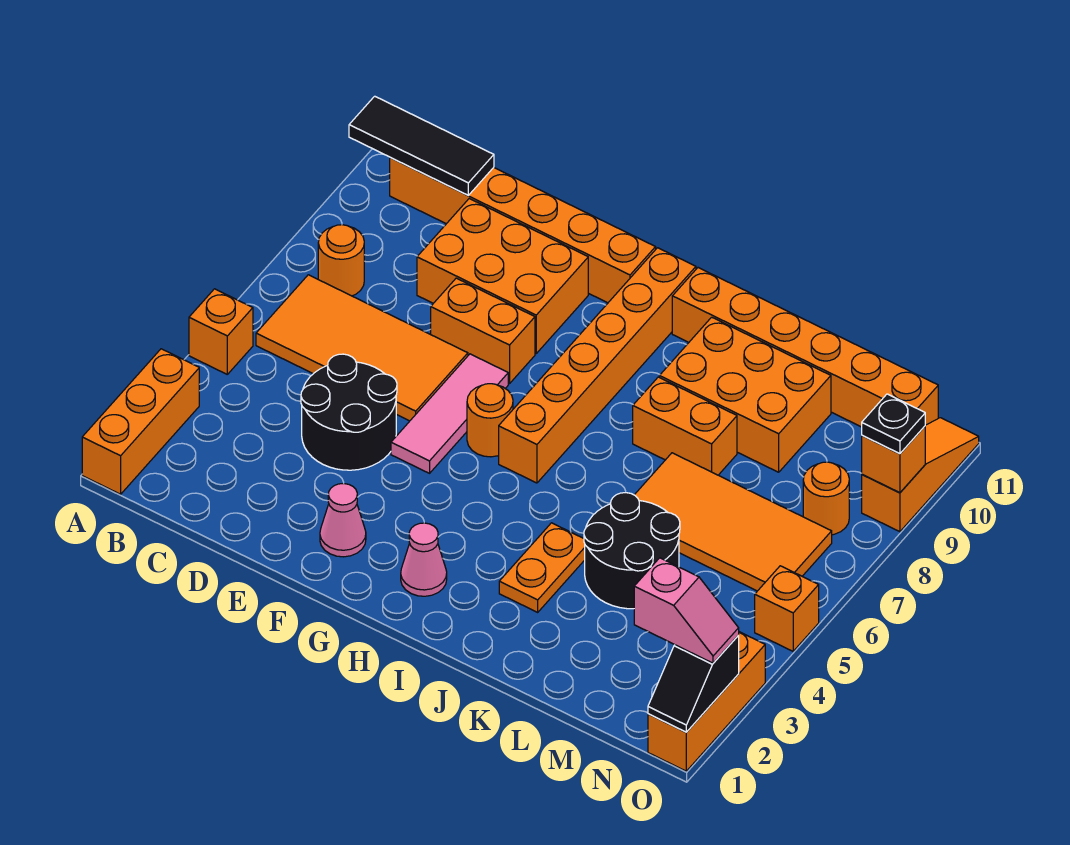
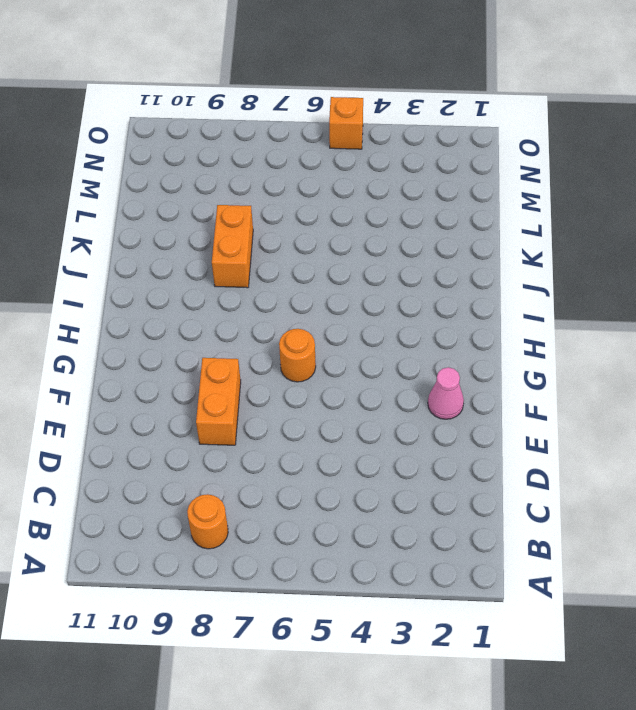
none -> orange 1x3 brick [82,349,199,494]
none -> orange 1x1 brick [189,289,253,374]
none -> orange 2x4 tile [256,275,468,421]

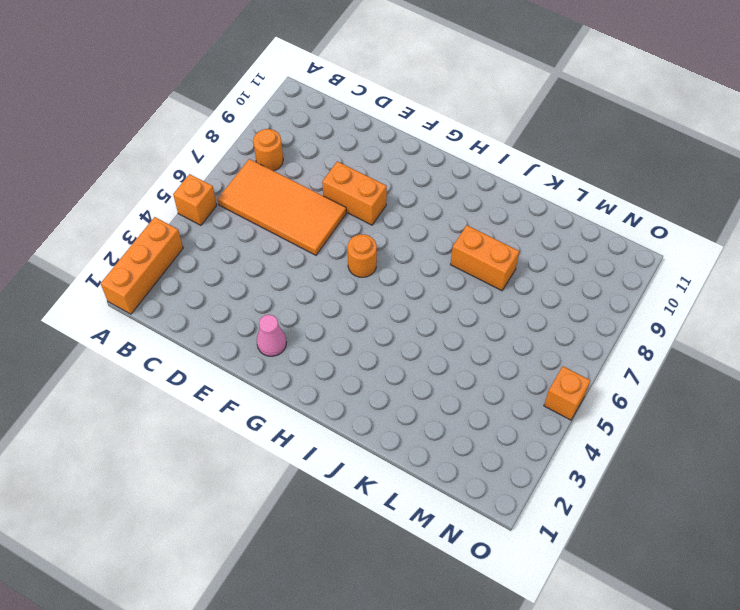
none -> orange 1x6 brick [390,157,656,303]
none -> black 2x2 round brick [301,354,397,470]
none -> orange 2x3 brick [417,199,588,353]

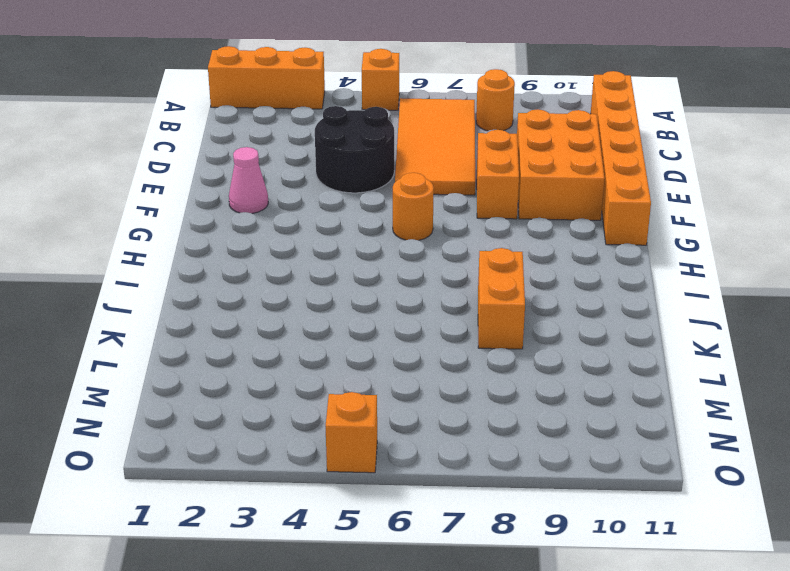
none -> pink 1x3 tile [391,354,508,473]
none -> pink 1x1 cone [401,523,447,596]
none -> orange 1x6 brick [499,248,696,483]

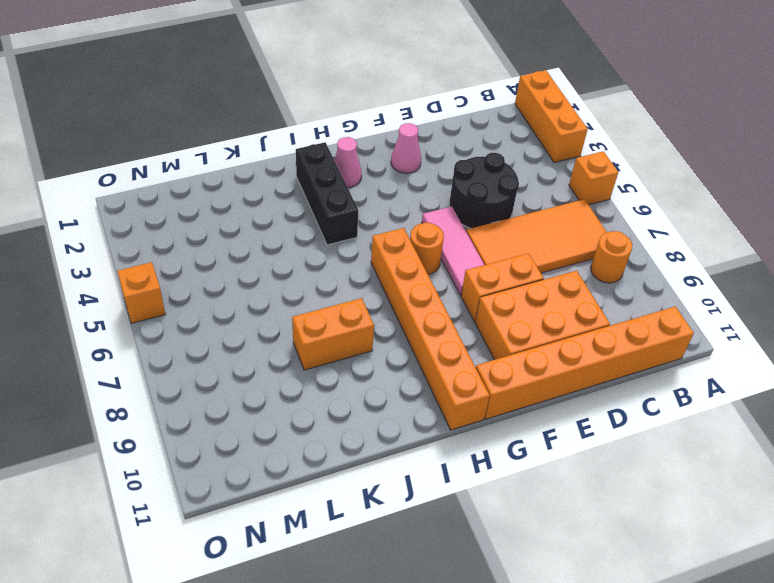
black 1x3 brick [296,142,358,245] -> none
none -> orange 1x6 brick [672,268,938,427]
none -> orange 1x2 plate [499,523,585,612]
none -> orange 2x3 brick [659,317,831,472]

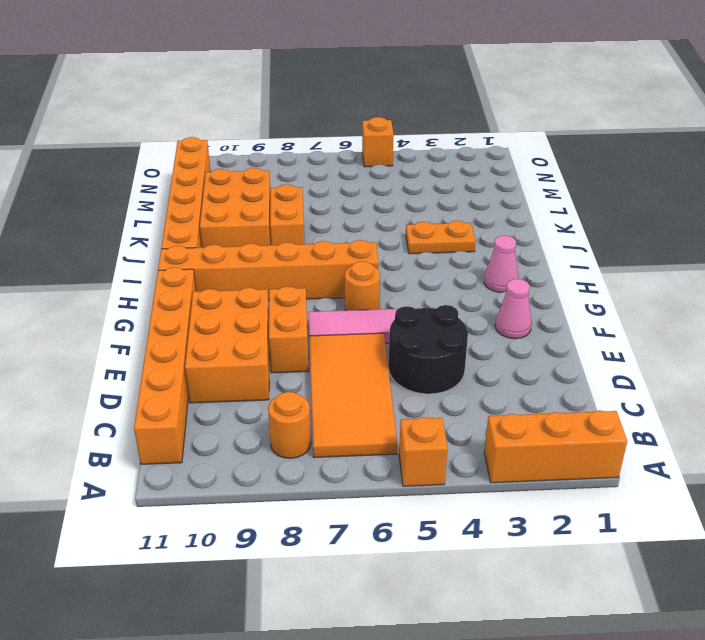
none -> black 2x2 round brick [584,493,680,609]
none -> orange 2x4 tile [635,453,832,591]
none -> orange 1x1 round brick [803,462,849,535]

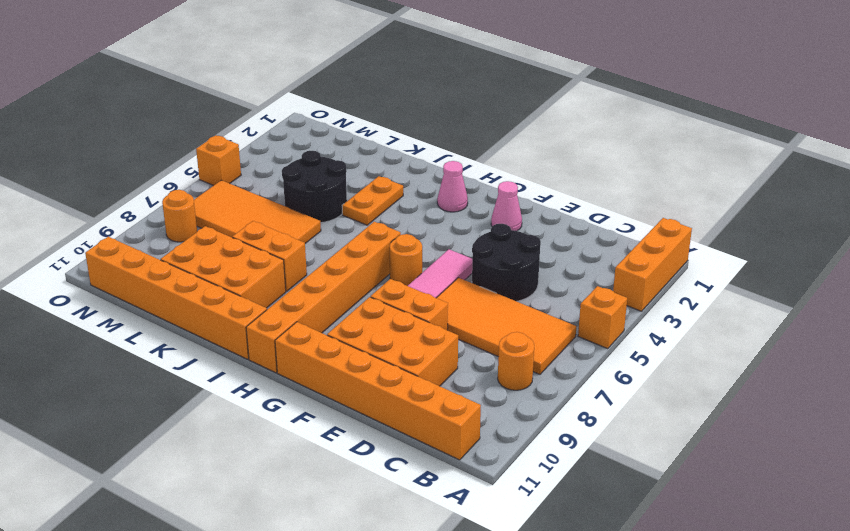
none -> orange 1x3 brick [648,632,765,771]
none -> orange 1x3 slope [862,418,979,532]
none -> black 1x3 tile [349,96,494,195]

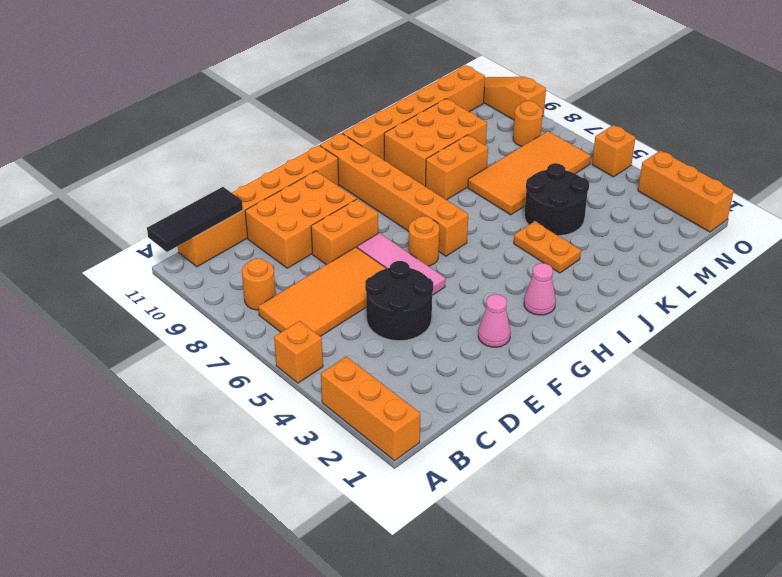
none -> black 1x2 slope [648,636,739,732]
none -> orange 1x1 brick [862,426,925,493]
none -> pink 1x2 slope [634,558,739,663]

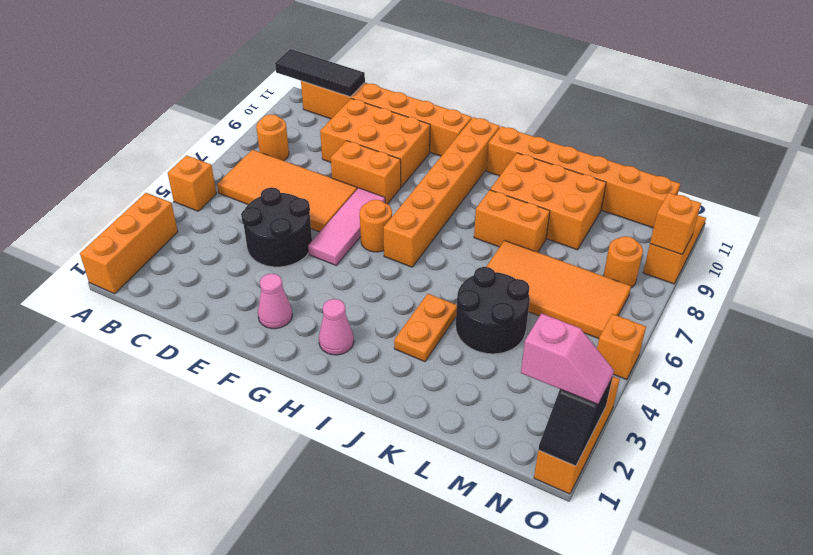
none -> black 1x1 plate [862,394,925,454]

